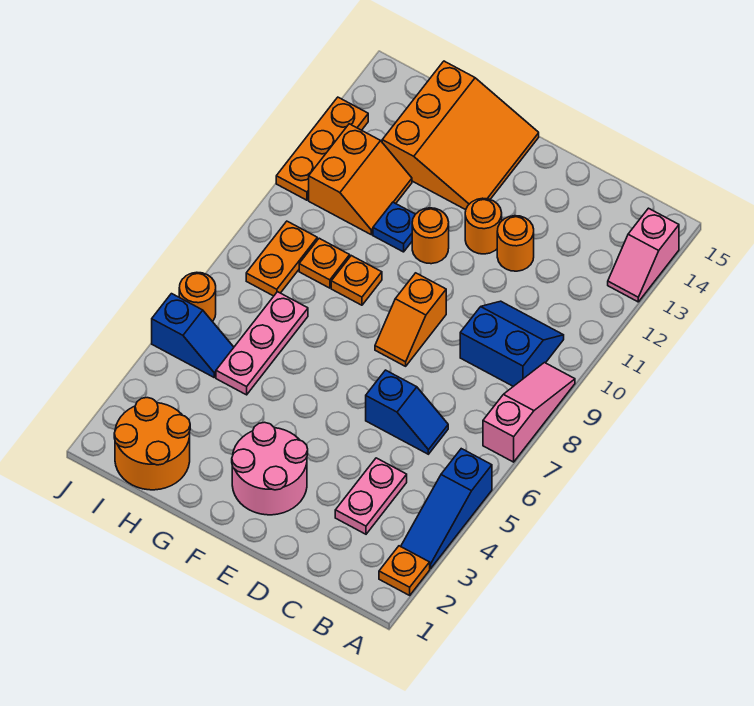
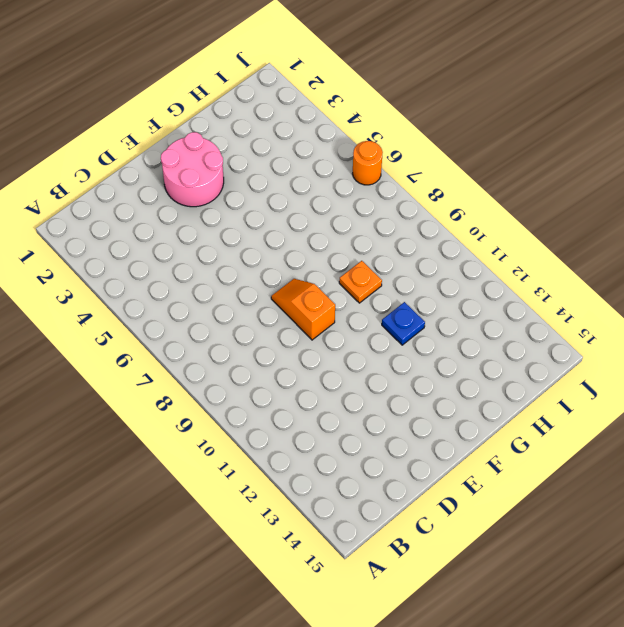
none -> orange 1x1 plate [379,546,430,595]
none -> blue 1x3 slope [401,449,492,569]
none -> pink 1x3 slope [483,363,575,462]

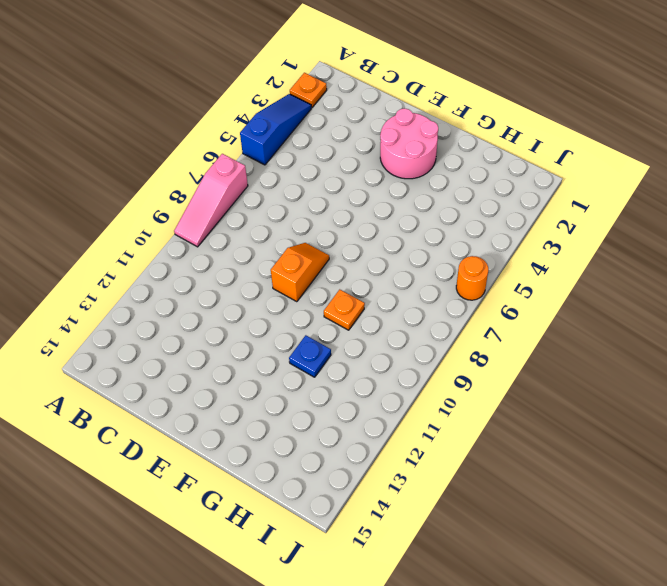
none -> pink 1x2 slope [608,208,679,302]
none -> blue 2x2 slope [460,301,564,386]
none -> pink 1x2 plate [335,458,407,534]

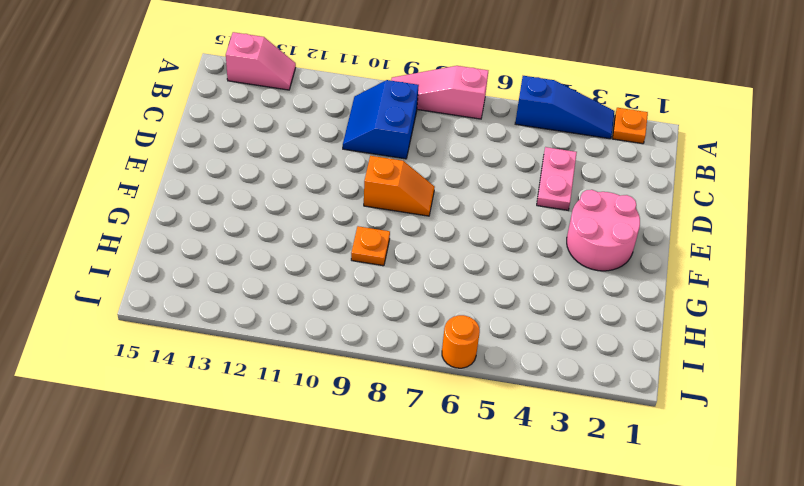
pink 1x2 plate [537,147,577,210] -> pink 1x2 plate turned to [335,458,407,534]
none -> blue 1x2 slope [366,370,448,454]
none -> orange 1x1 round brick [497,216,534,271]
none -> orange 1x1 round brick [465,198,502,254]

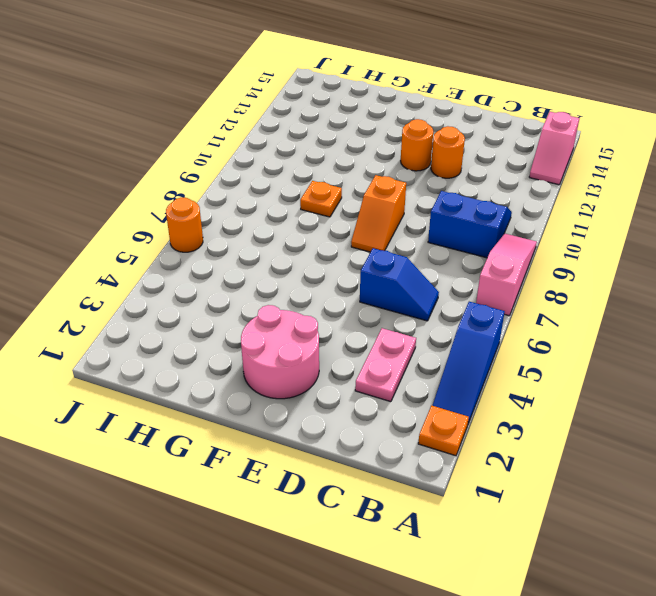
none -> orange 1x1 round brick [412,208,449,264]
none -> orange 3x3 slope [382,61,539,210]
none -> blue 1x1 plate [373,202,415,252]

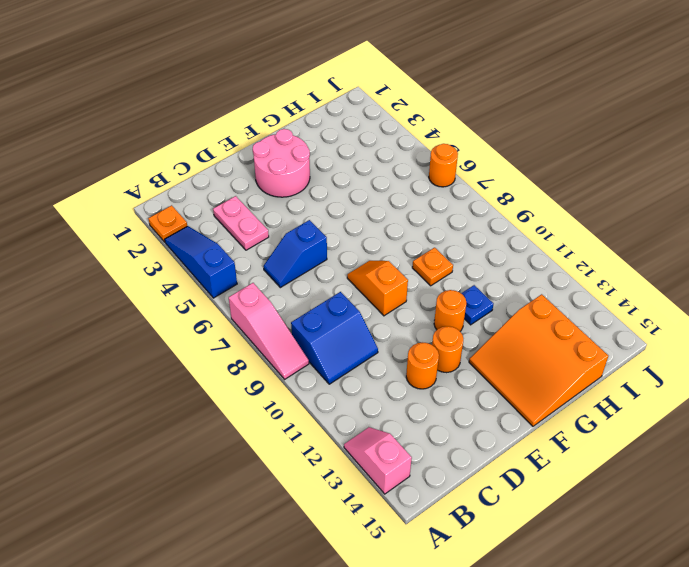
none -> orange 2x2 round brick [114,398,190,490]
none -> pink 1x3 plate [216,292,308,395]
none -> orange 1x1 plate [299,238,350,288]

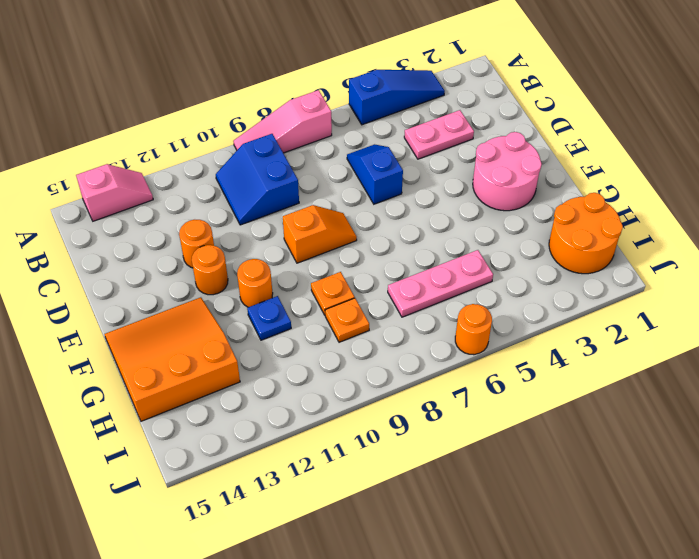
none -> orange 1x1 plate [379,546,430,595]
none -> orange 2x2 slope [309,124,412,235]
none -> blue 1x2 slope [152,294,234,377]

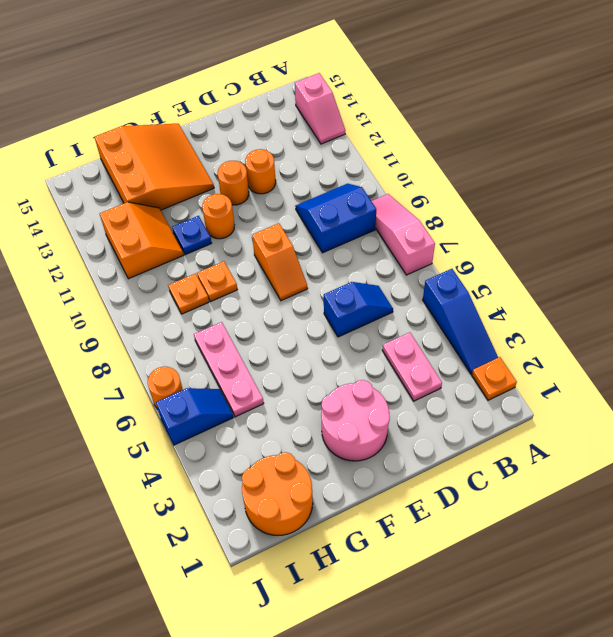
none -> orange 1x2 plate [246,221,317,296]
none -> orange 1x3 plate [276,97,368,200]

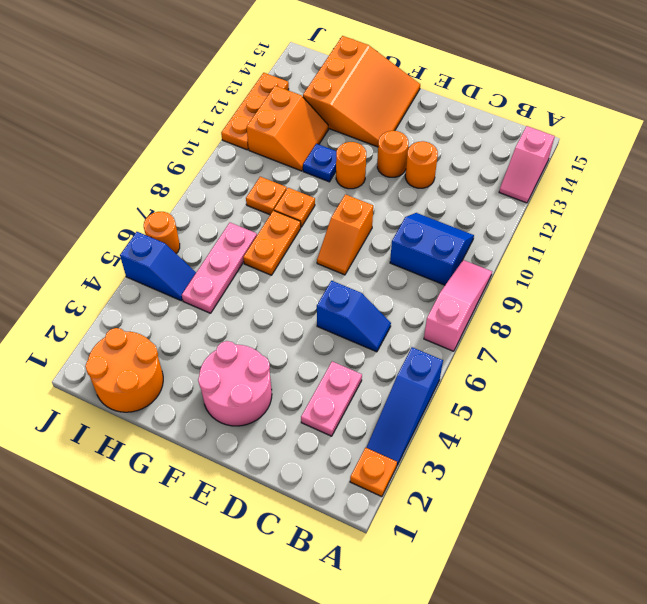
orange 1x2 plate [243,211,301,275] -> orange 1x2 plate moved to [246,221,317,296]

